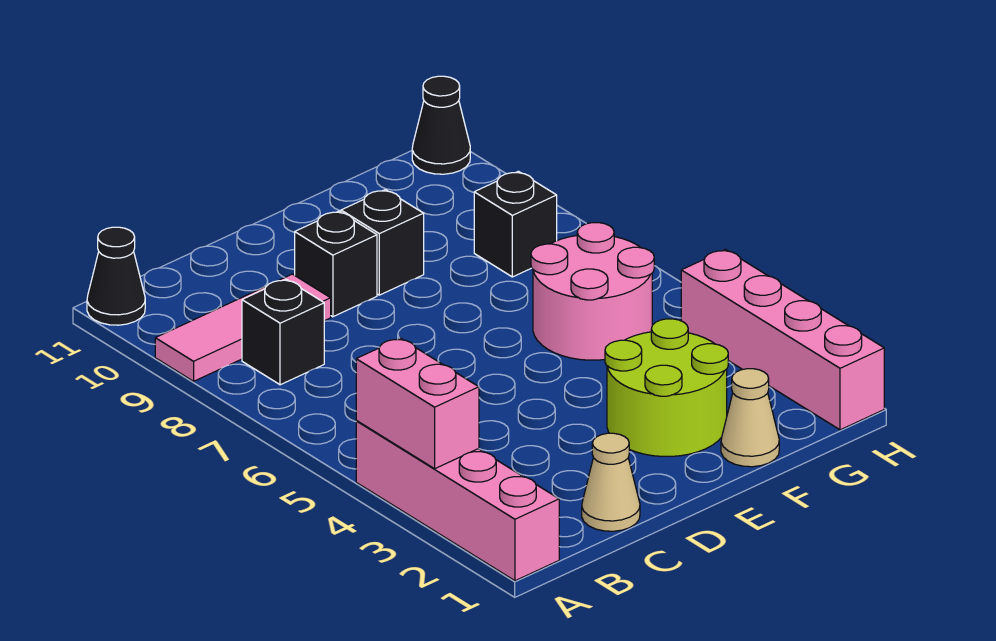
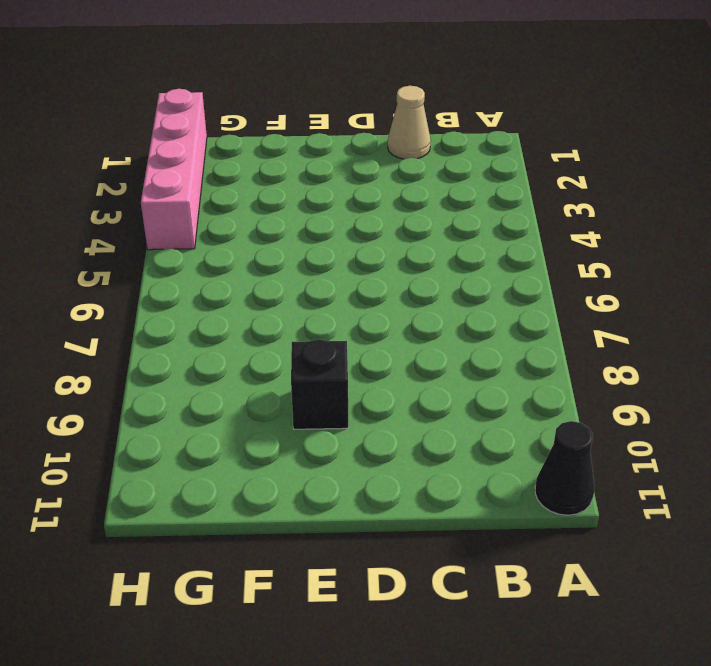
none -> pink 1x4 brick [356,421,559,581]
none -> pink 1x3 tile [155,274,331,381]
none -> black 1x1 brick [242,279,324,385]

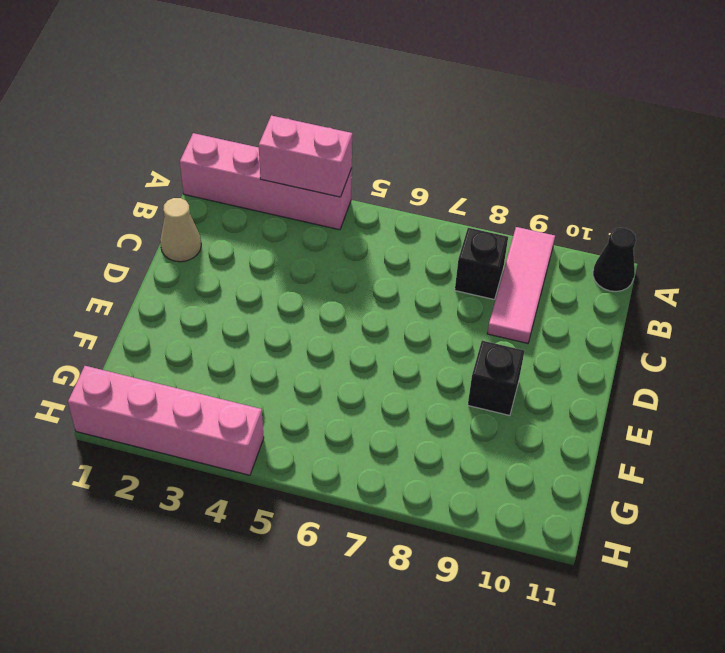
none -> black 1x1 brick [295,211,377,317]
none -> lime 2x2 round brick [605,319,728,456]
none -> tan 1x1 cone [721,369,779,467]

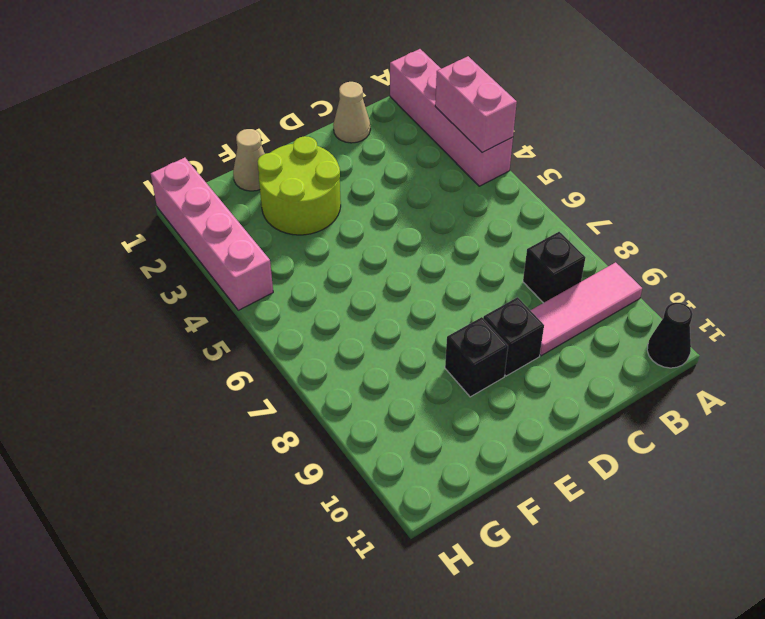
none -> pink 2x2 round brick [531,223,654,360]
none -> black 1x1 brick [474,171,557,277]
none -> black 1x1 cone [412,76,470,174]

